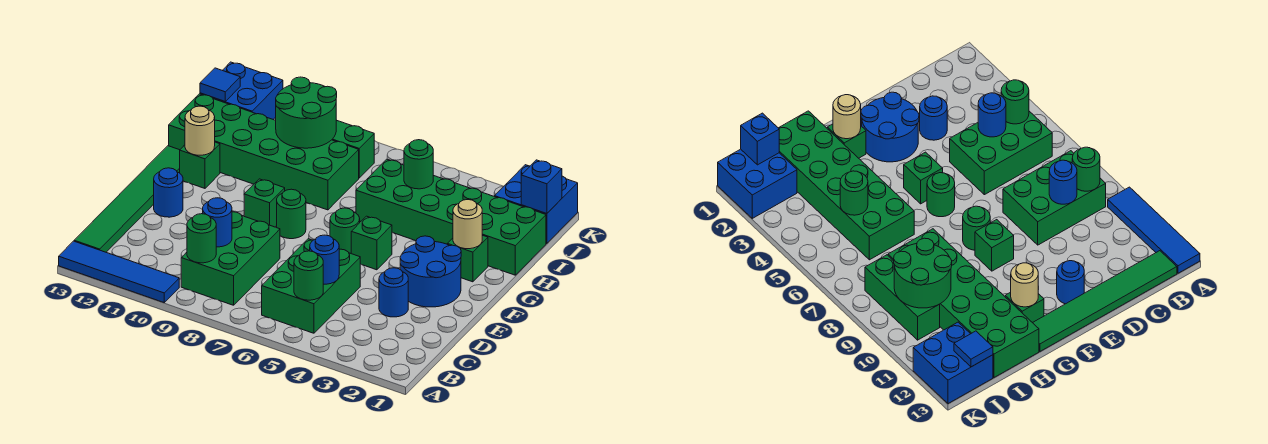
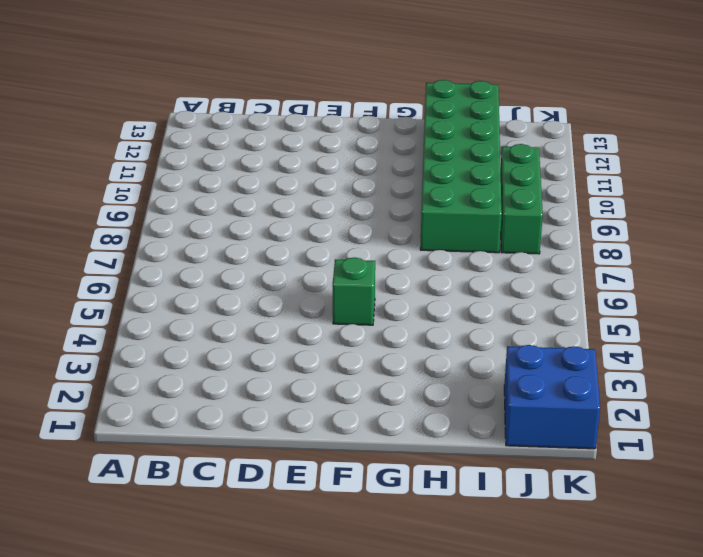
none -> blue 1x4 tile [59,241,179,302]
none -> green 2x3 brick [262,239,360,333]
none -> green 2x3 brick [181,212,280,305]

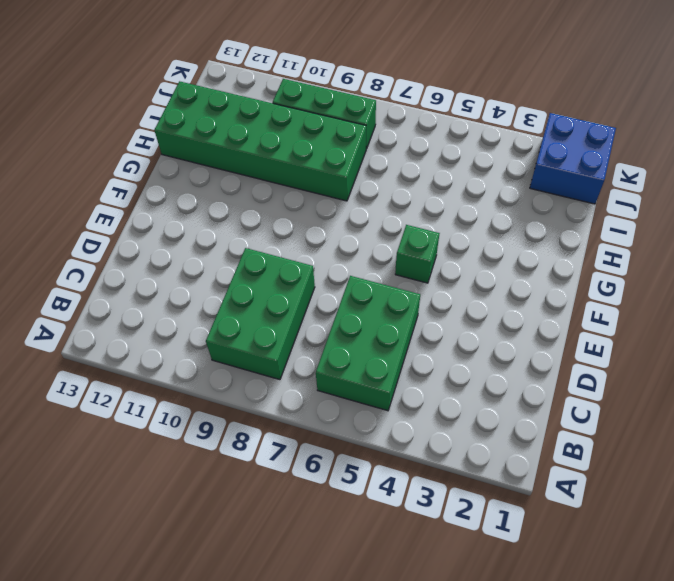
none -> blue 1x4 tile [59,241,179,302]
none -> green 1x6 tile [74,146,180,252]
none -> blue 1x1 round brick [379,268,408,317]

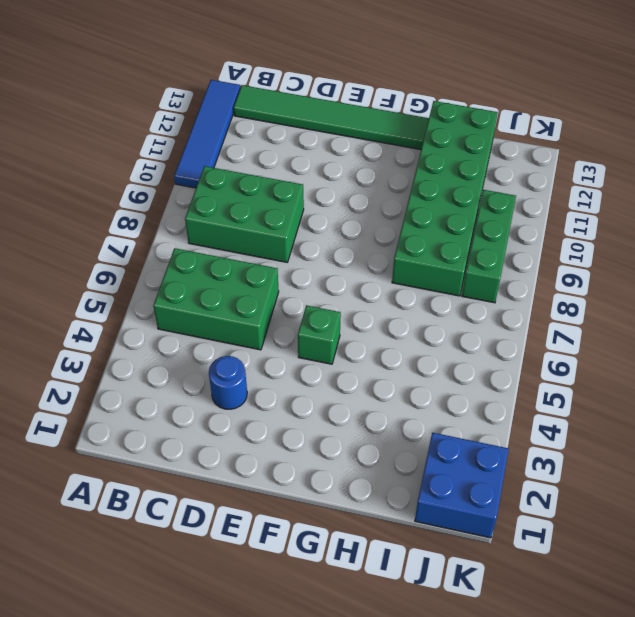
none -> blue 2x2 round brick [400,236,461,307]
none -> blue 1x1 round brick [154,168,183,217]
none -> green 1x1 round brick [330,208,360,253]

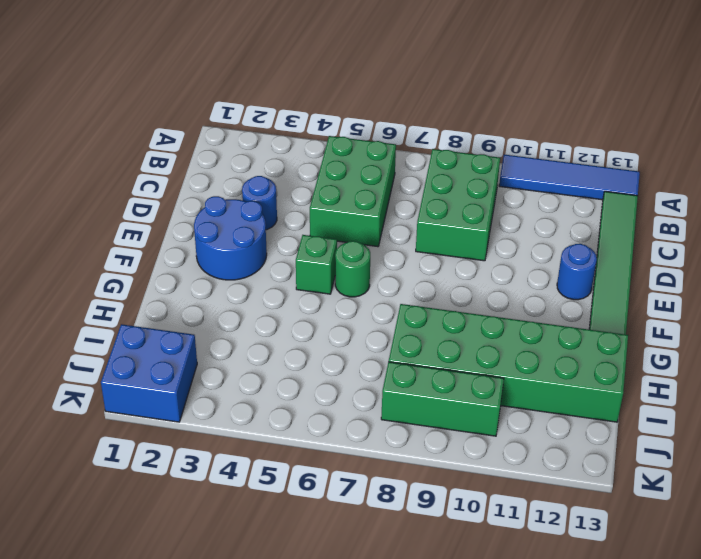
none -> green 1x1 round brick [277,189,306,239]
none -> green 1x1 brick [244,179,285,227]
none -> green 1x1 brick [447,235,488,282]

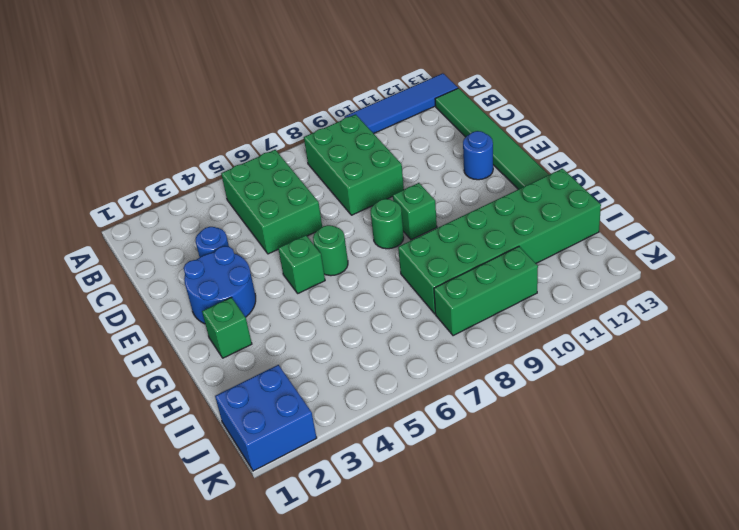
none -> green 1x1 brick [180,142,220,188]
none -> green 2x6 brick [356,159,546,275]
none -> blue 2x2 brick [200,62,283,119]

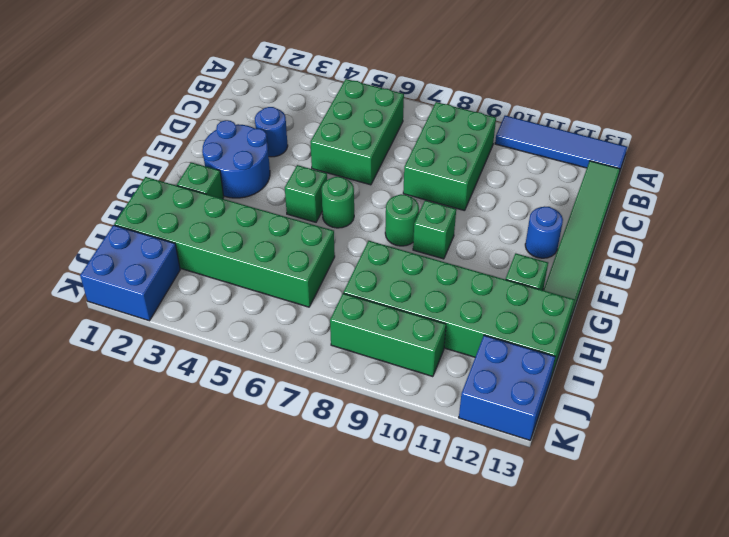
none -> green 1x1 round brick [294,251,323,300]
none -> green 1x1 round brick [187,214,216,263]
none -> blue 1x1 round brick [310,235,339,284]

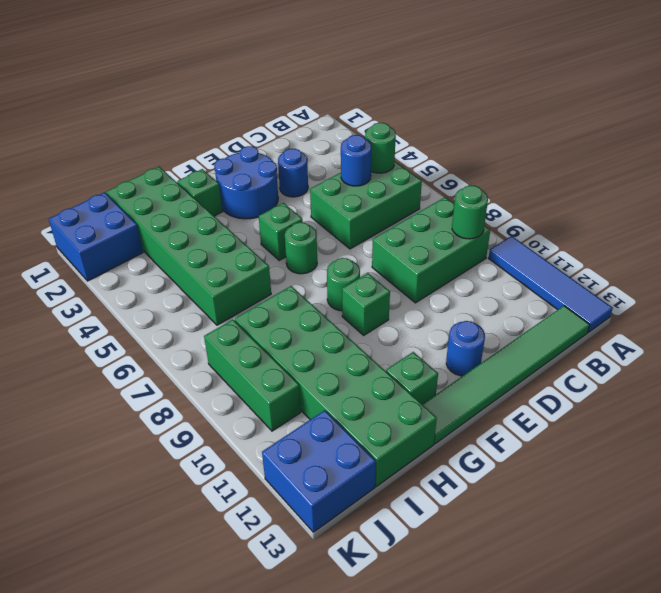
none -> blue 1x1 round brick [203,198,232,247]
none -> tan 1x1 round brick [453,200,482,249]
none -> tan 1x1 round brick [185,106,215,155]

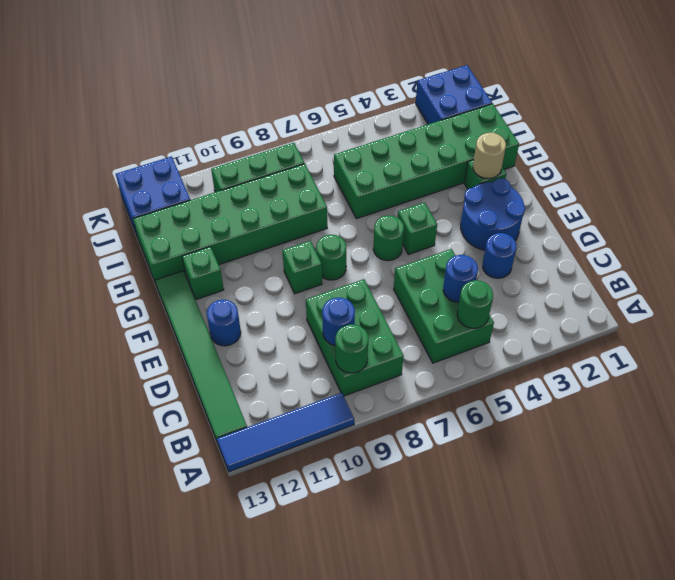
none -> tan 1x1 round brick [185,106,215,155]
none -> green 1x1 round brick [404,140,433,189]
none -> green 2x2 round brick [276,77,337,148]

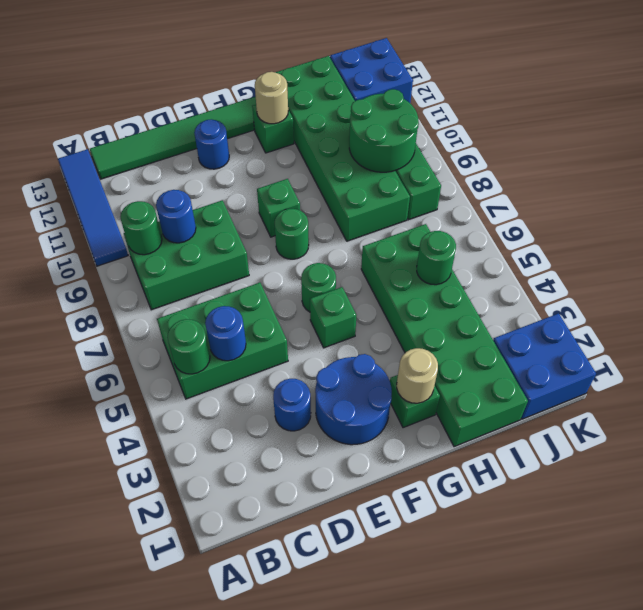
none -> blue 1x1 brick [521,160,562,214]
none -> blue 1x1 tile [200,68,240,101]

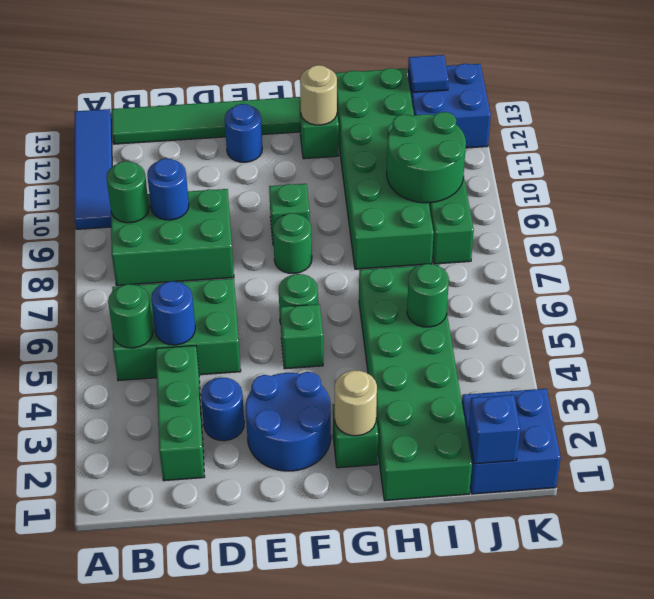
green 1x3 brick [156,346,205,481] -> none

